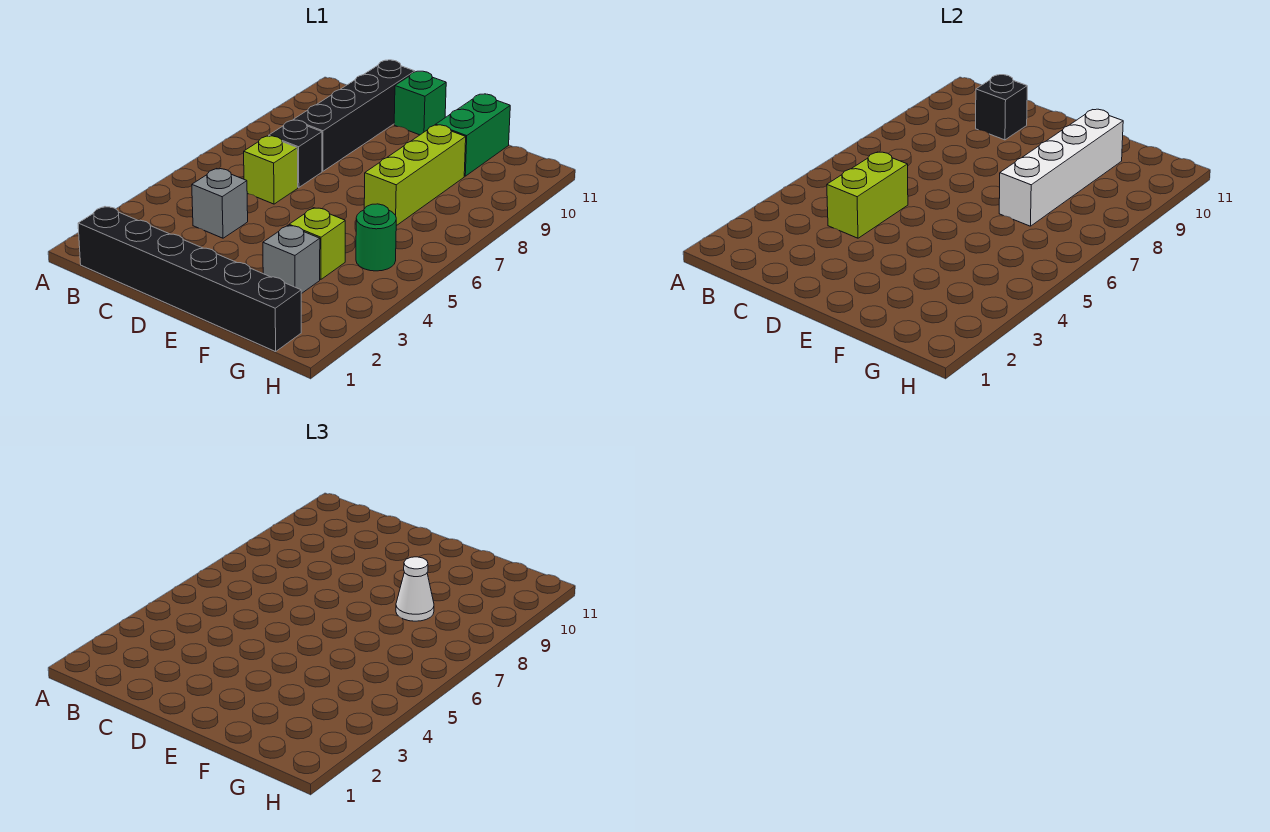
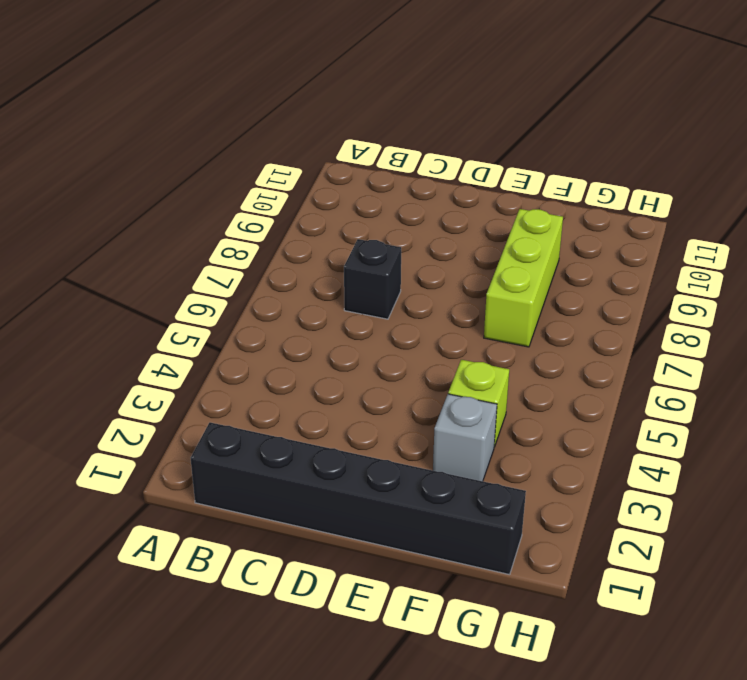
none -> grey 1x1 brick [192,169,248,238]
none -> lime 1x1 brick [244,136,298,204]
none -> black 1x4 brick [294,60,415,171]

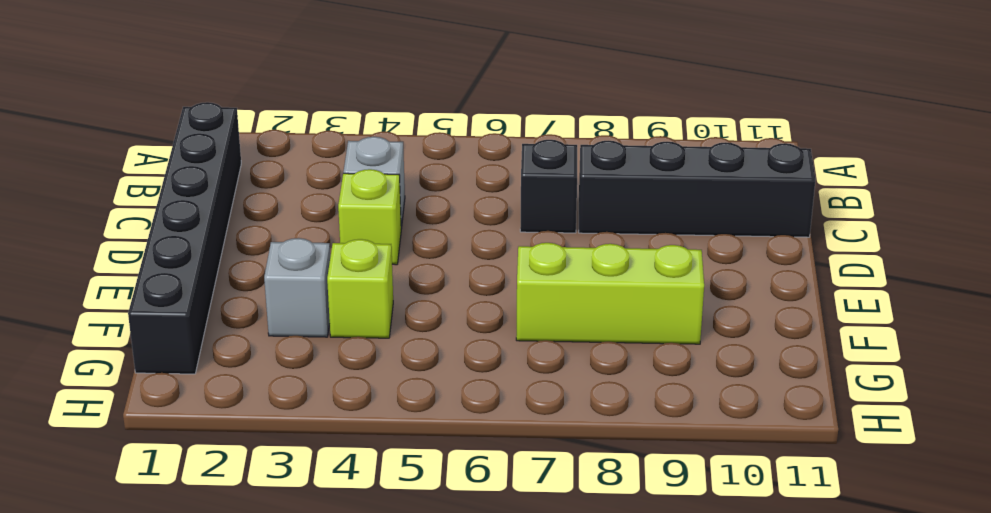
lime 1x1 brick [338,169,401,265] -> lime 1x1 brick moved to [244,136,298,204]
none -> green 1x1 brick [394,71,446,135]
none -> green 1x2 brick [436,94,510,176]
none -> green 1x1 round brick [356,204,396,271]

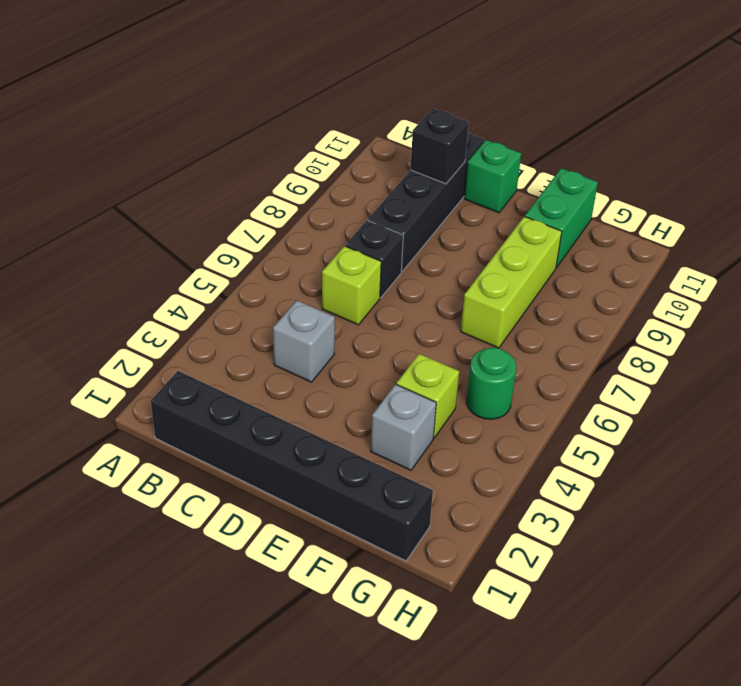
none -> lime 1x2 brick [827,152,908,238]
none -> white 1x4 brick [999,109,1123,226]
none -> white 1x1 cone [396,557,434,621]

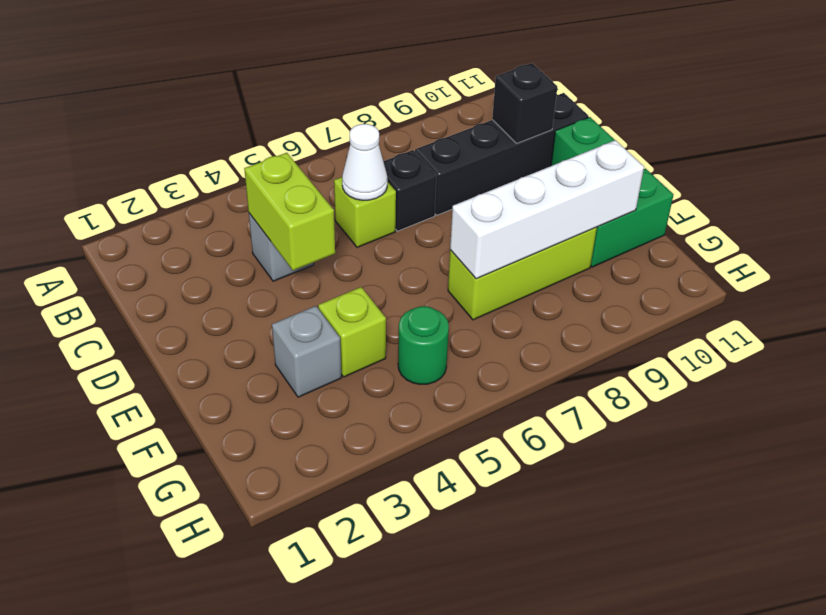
lime 1x2 brick [244,153,335,270] -> lime 1x2 brick turned to [827,152,908,238]
white 1x1 cone [342,124,388,200] -> white 1x1 cone moved to [396,557,434,621]
none -> black 1x6 brick [78,207,301,352]

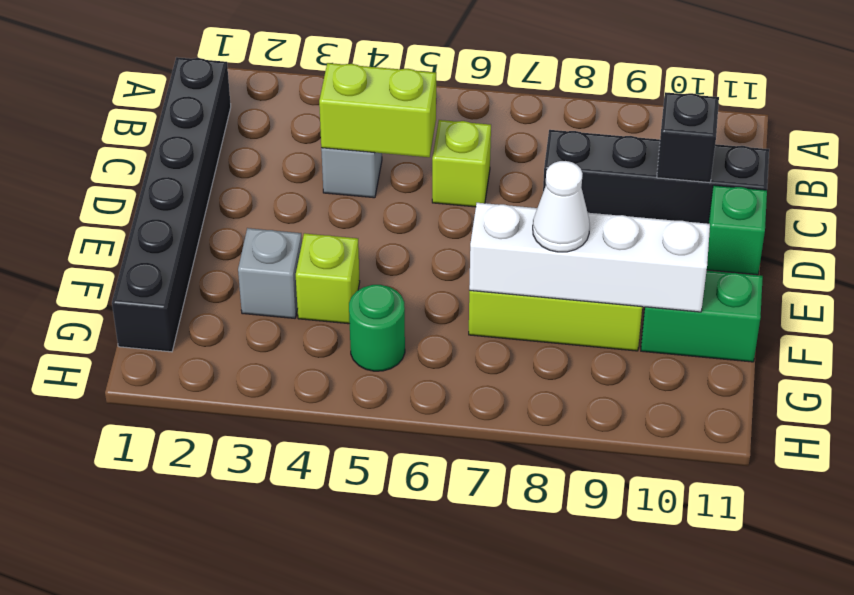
none -> black 1x1 brick [269,120,322,188]

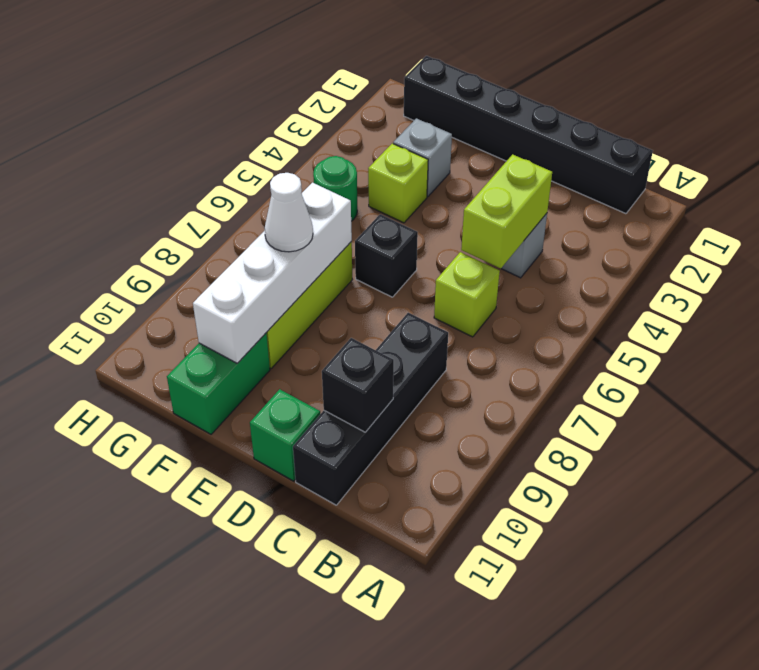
black 1x1 brick [355,214,418,297] -> black 1x1 brick moved to [269,120,322,188]

